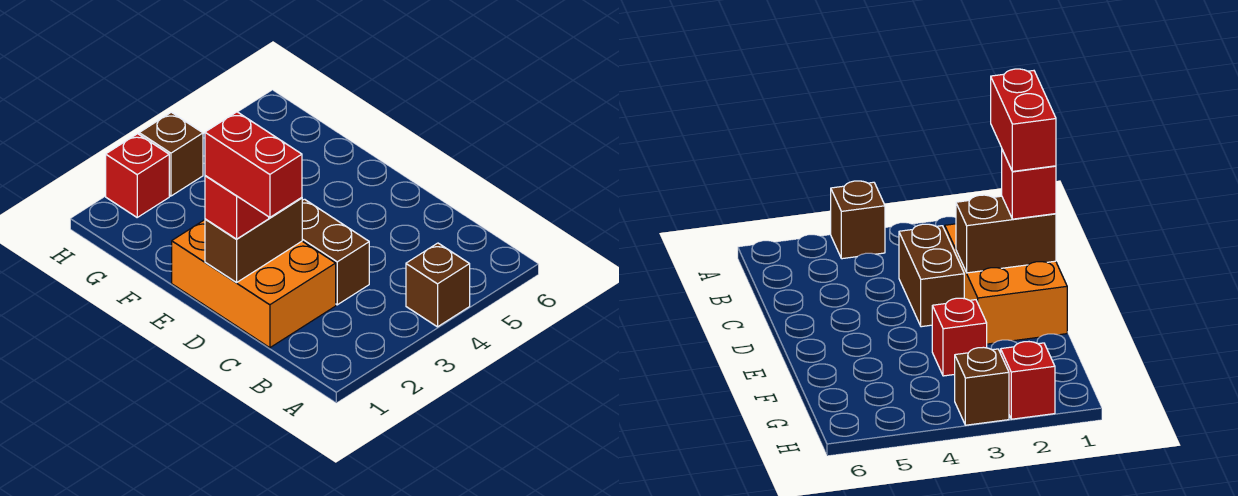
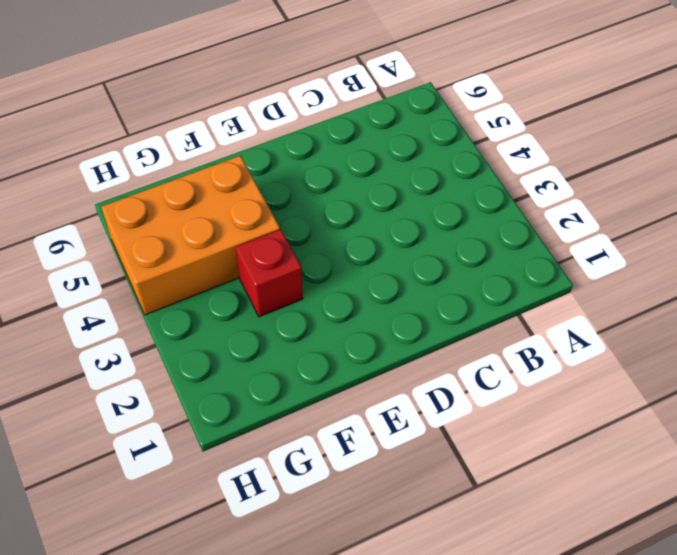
orange 2x3 brick [101,156,280,315] -> orange 2x3 brick moved to [172,220,336,348]
none -> brown 1x1 brick [406,243,470,327]
none -> brown 1x2 brick [302,199,369,305]

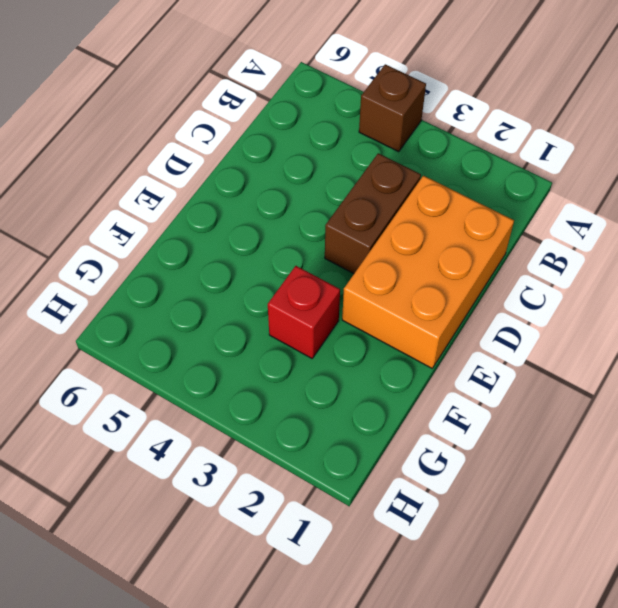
none -> red 1x1 brick [106,134,169,217]
none -> brown 1x1 brick [139,112,203,196]

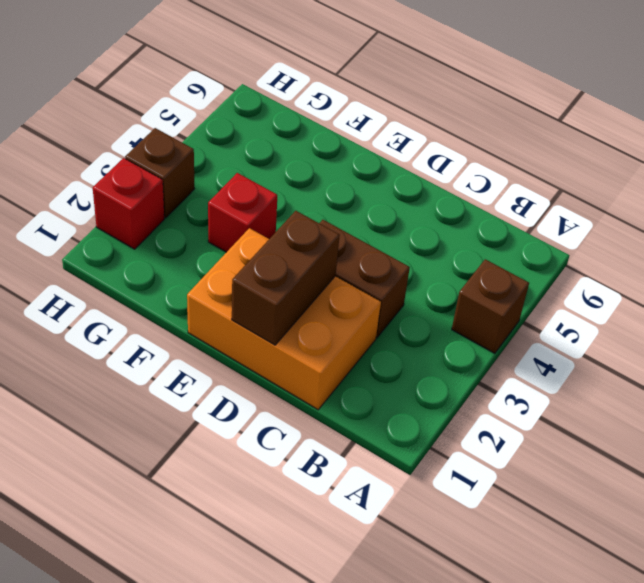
none -> red 1x1 brick [205,176,269,239]
none -> red 1x2 brick [205,112,302,217]

